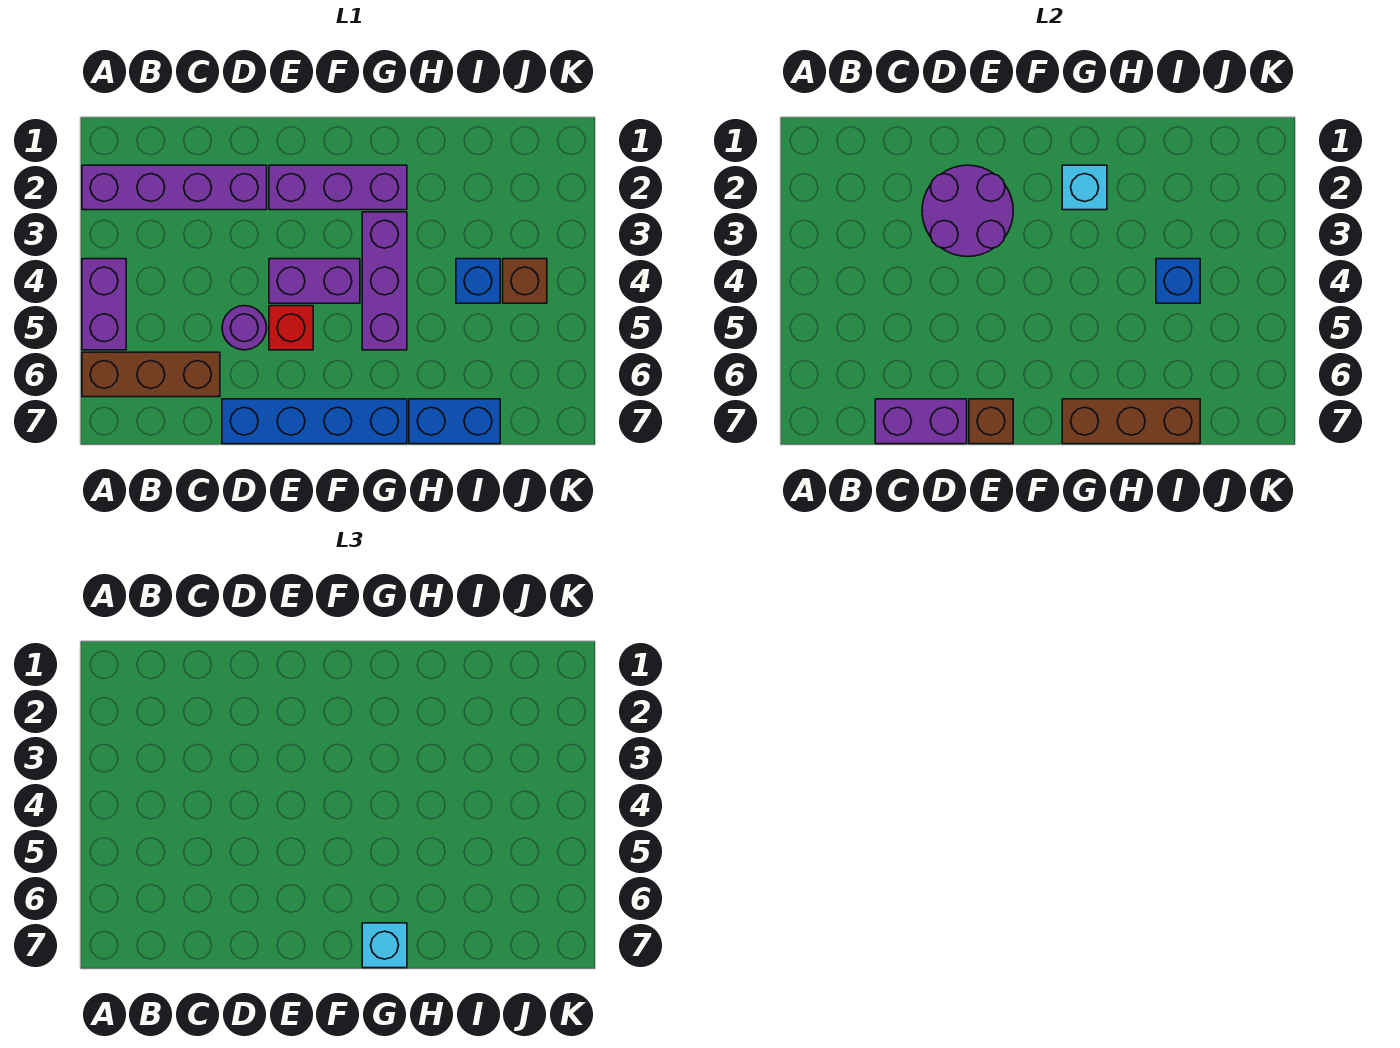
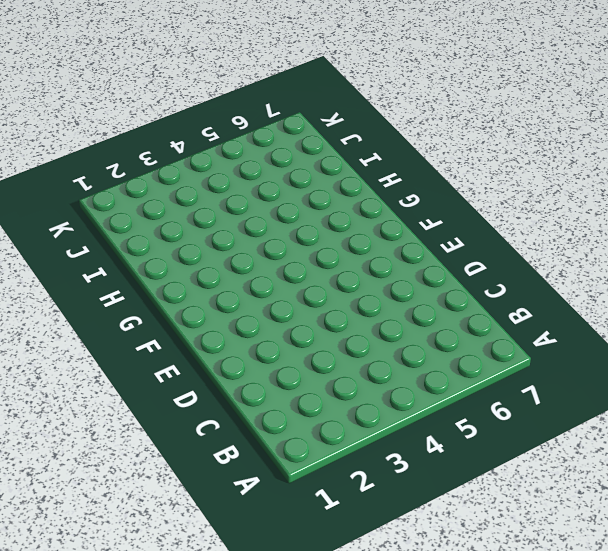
none -> purple 1x4 brick [82,165,267,210]
none -> purple 1x2 brick [82,259,126,350]
none -> brown 1x3 brick [82,352,220,397]

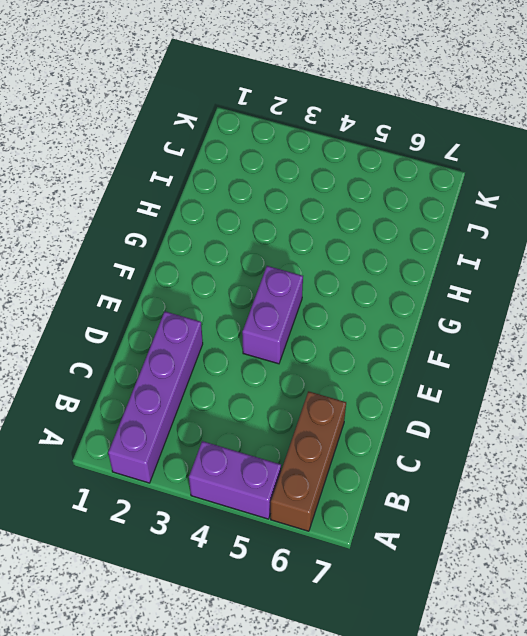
none -> purple 1x1 round brick [222,306,267,350]
none -> blue 1x4 brick [222,399,407,444]
none -> purple 1x3 brick [269,165,407,210]

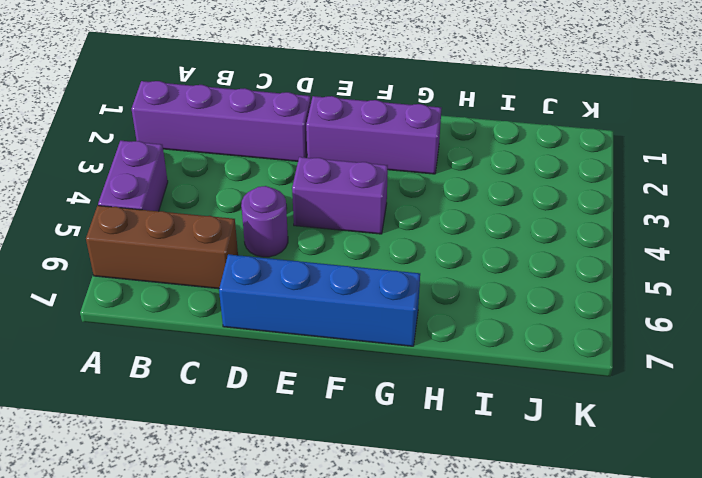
none -> red 1x1 brick [269,306,313,350]
none -> purple 1x3 brick [362,212,407,350]
none -> blue 1x2 brick [409,399,500,444]

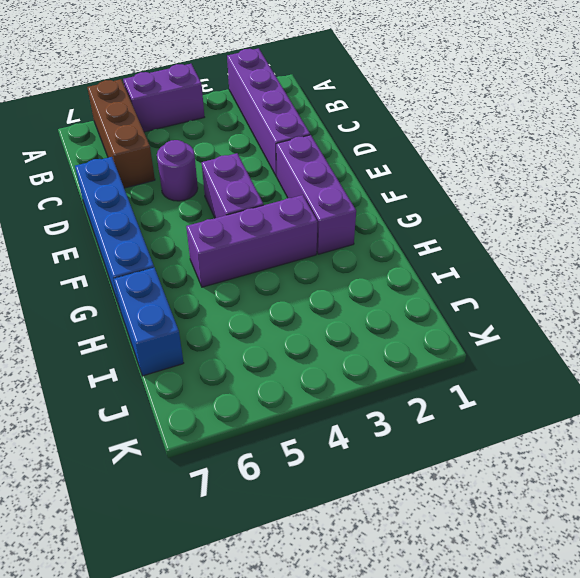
none -> red 1x1 brick [269,306,313,350]
none -> blue 1x1 brick [456,259,500,303]
none -> brown 1x1 brick [503,259,547,303]

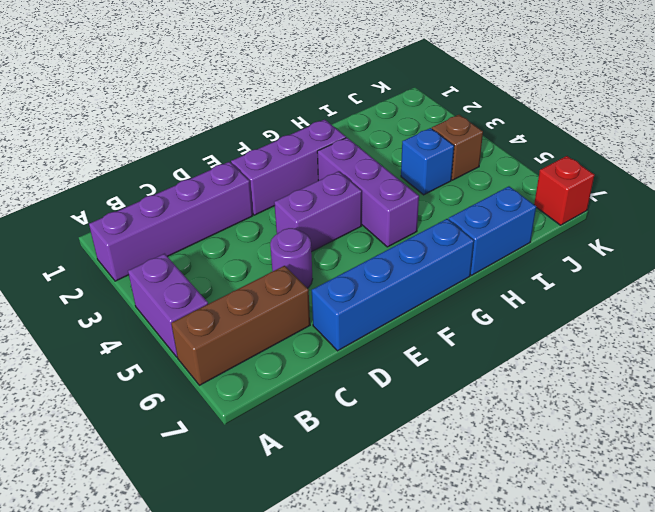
red 1x1 brick [534,156,594,225] -> red 1x1 brick moved to [269,306,313,350]
none -> purple 1x2 brick [875,399,967,444]
none -> purple 2x2 round brick [922,165,1013,257]
none -> brown 1x1 brick [969,399,1013,444]

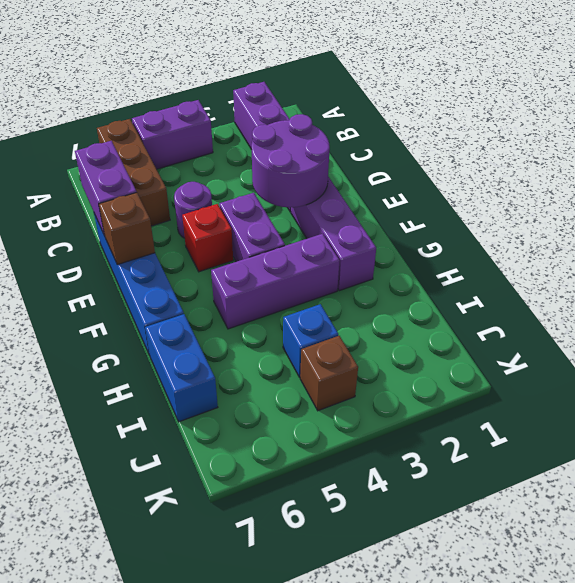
none -> cyan 1x1 brick [1062,165,1107,210]
none -> brown 1x3 brick [1062,399,1200,444]
none -> blue 1x1 brick [1156,259,1200,303]

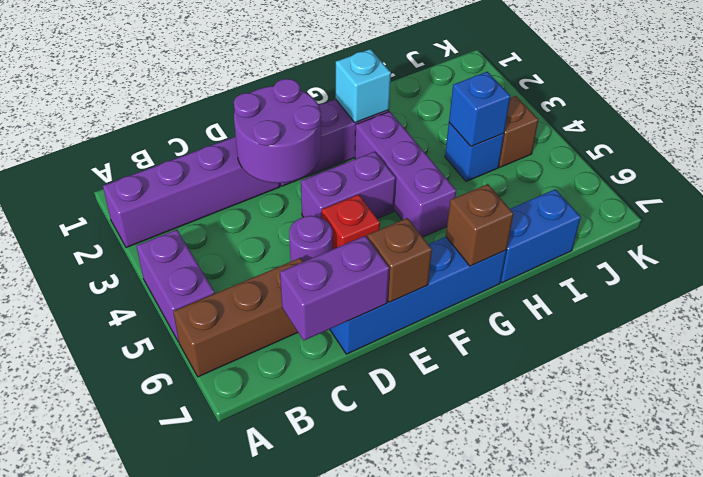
brown 1x1 brick [446,184,513,266] -> brown 1x3 brick [1062,399,1200,444]
none -> cyan 1x1 brick [362,923,407,968]

